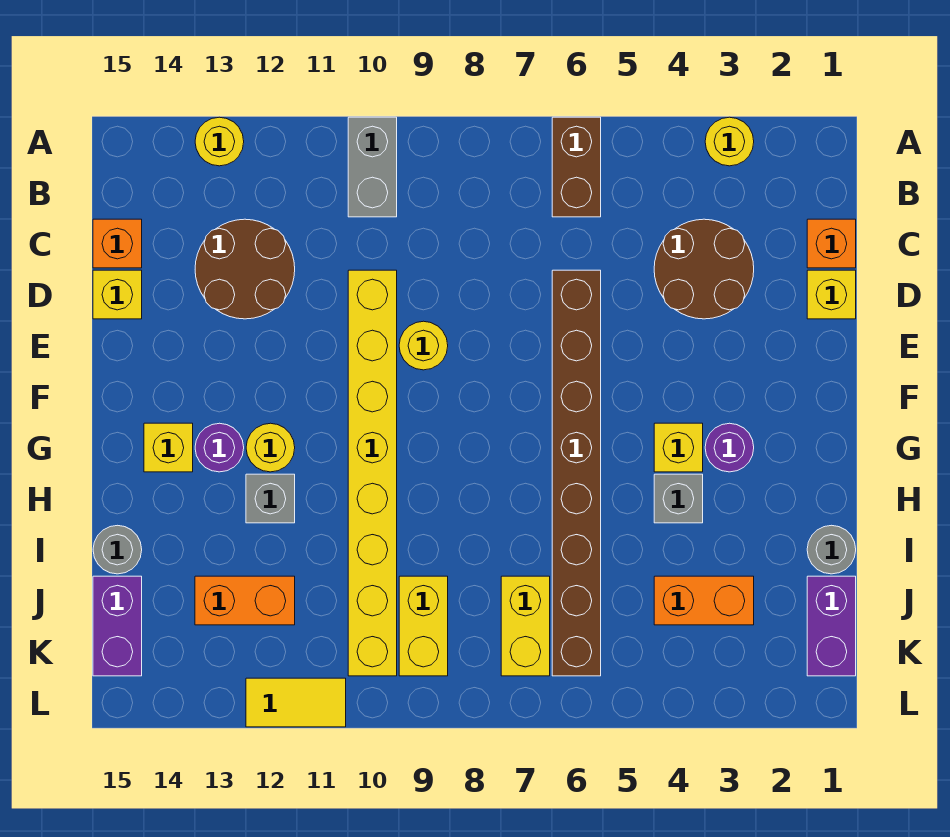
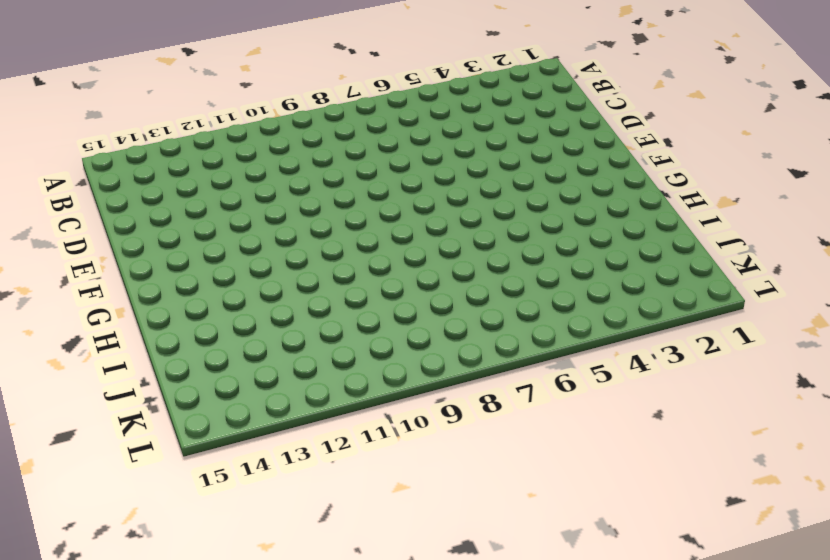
none -> yellow 1x1 round brick [705,117,754,166]
none -> brown 1x2 brick [552,117,601,217]
none -> grey 1x2 brick [348,117,397,217]

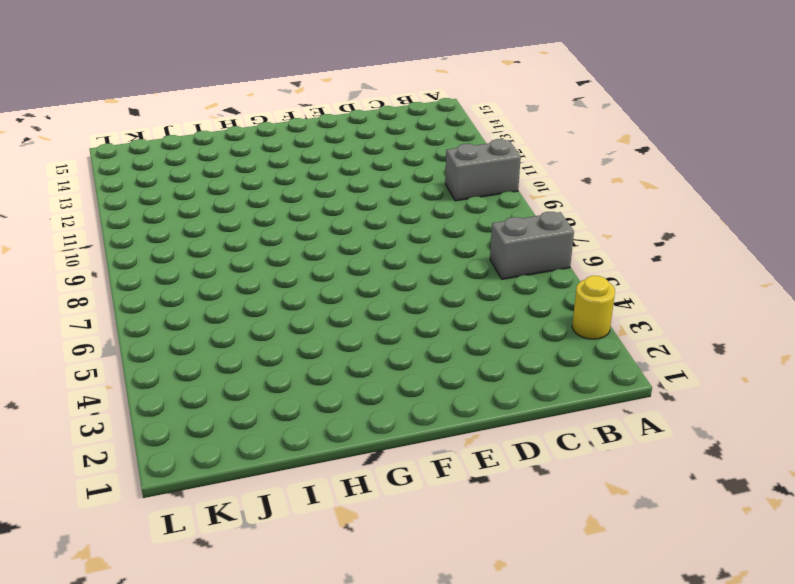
grey 1x2 brick [490,212,574,279] -> brown 1x2 brick [552,117,601,217]
none -> yellow 1x1 round brick [195,117,244,166]
none -> orange 1x1 brick [807,219,856,268]
none -> brown 2x2 round brick [654,219,754,319]

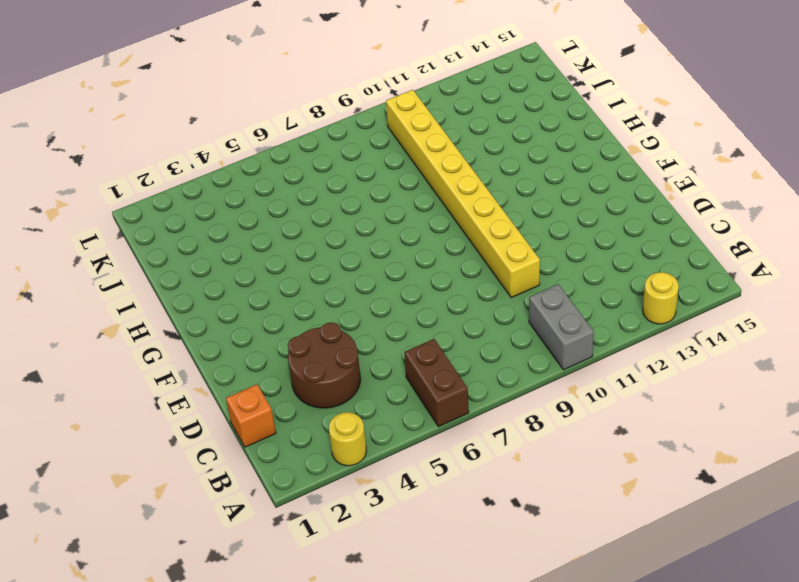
none -> brown 2x2 round brick [195,219,295,319]
none -> orange 1x1 brick [93,219,142,268]
none -> yellow 1x1 brick [807,270,856,319]

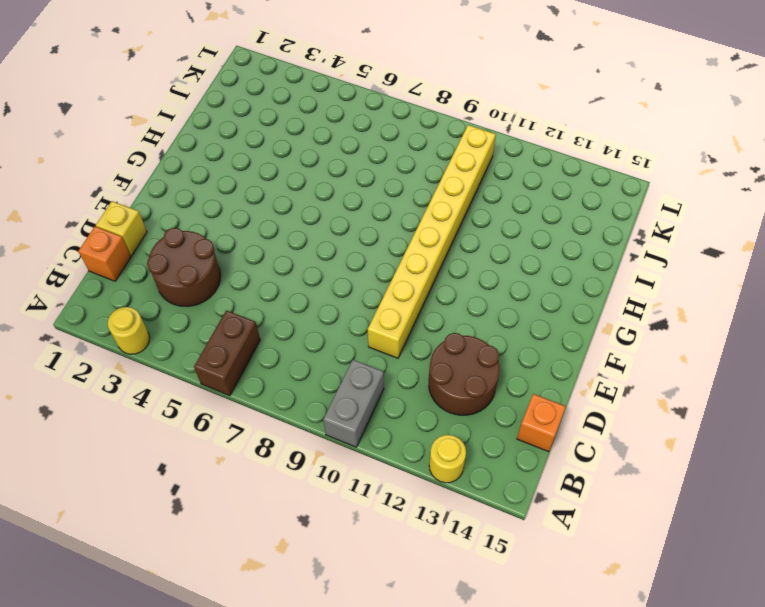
none -> brown 1x8 brick [552,270,601,676]
none -> yellow 1x1 brick [93,270,142,319]
none -> yellow 1x1 round brick [399,321,448,370]

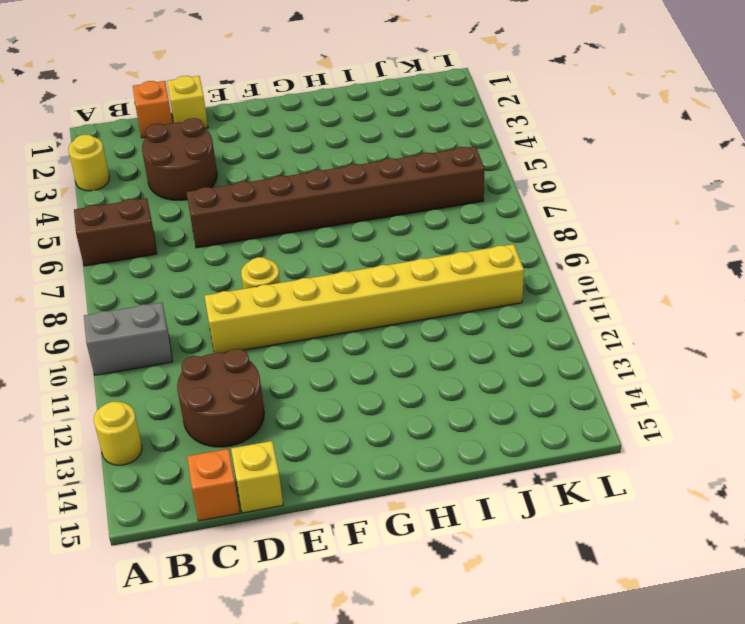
none -> purple 1x1 round brick [705,423,754,472]
none -> yellow 1x1 brick [654,423,703,472]
none -> yellow 1x1 round brick [246,423,295,472]

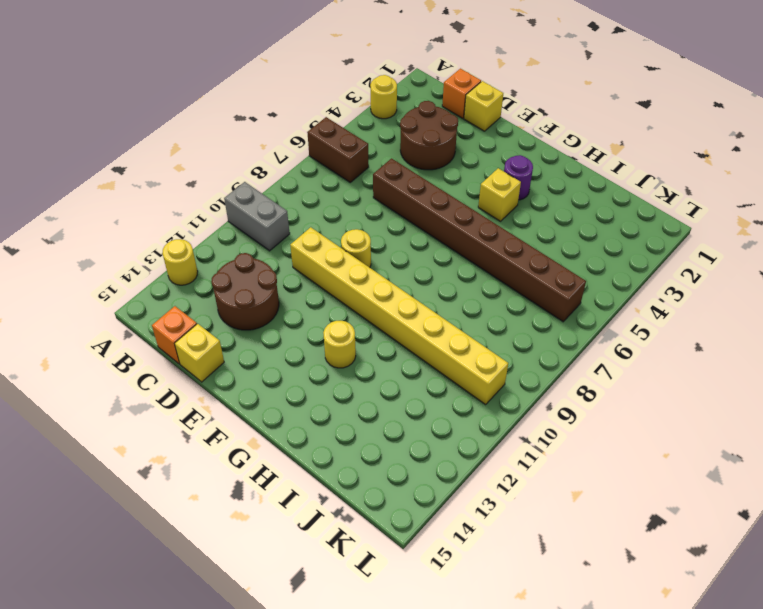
none -> purple 1x1 round brick [195,423,244,472]
none -> yellow 1x1 brick [144,423,193,472]
none -> grey 1x1 brick [654,474,703,523]

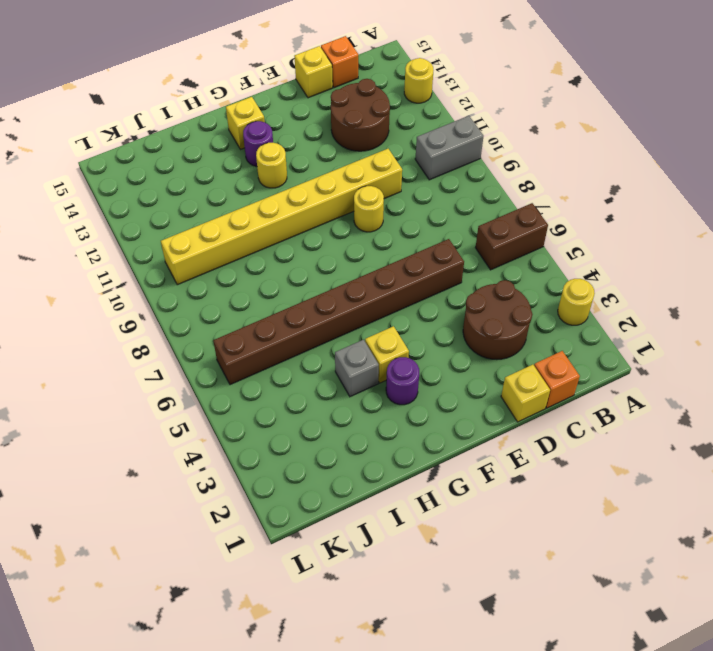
none -> grey 1x1 brick [246,474,295,523]
none -> grey 1x1 round brick [807,525,856,574]
none -> grey 1x1 round brick [93,525,142,574]

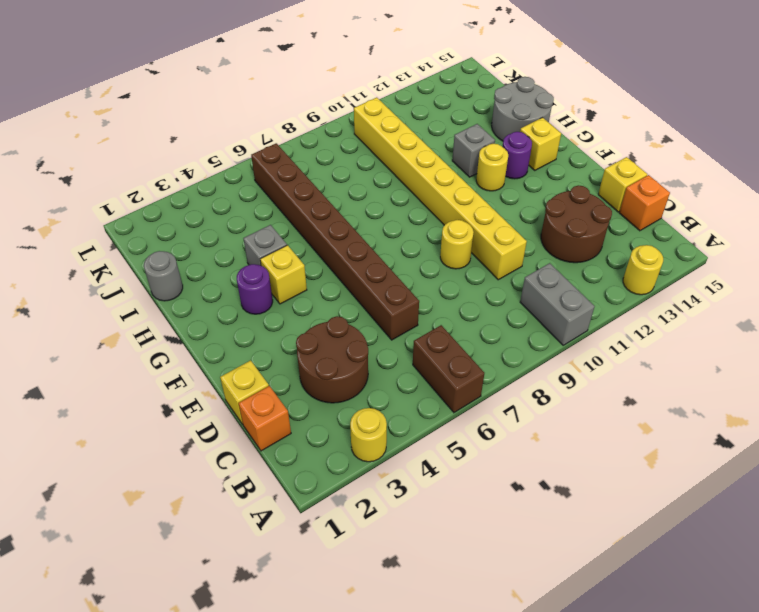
grey 2x2 round brick [492,77,554,141] -> grey 1x1 round brick [93,525,142,574]
none -> purple 1x2 brick [807,576,856,676]
none -> orange 1x2 brick [654,576,754,625]
none -> yellow 1x2 brick [501,576,550,676]

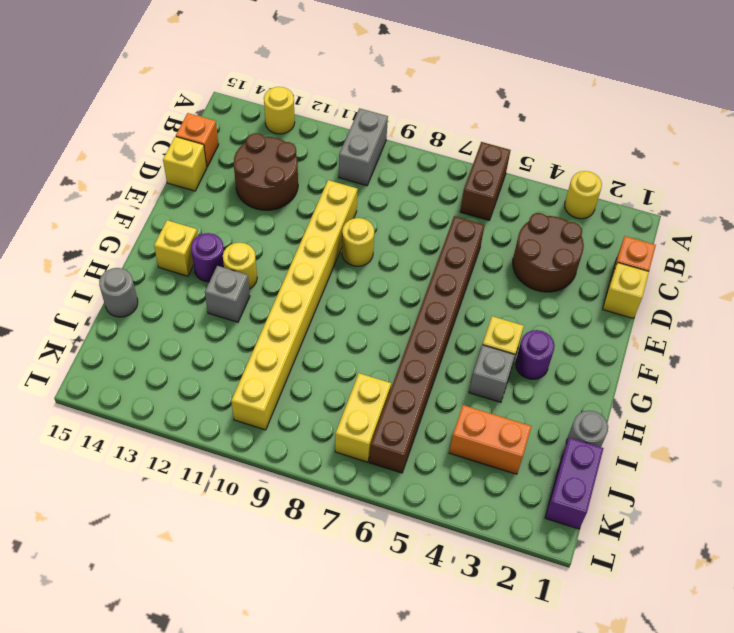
none -> yellow 1x2 brick [399,576,448,676]
none -> orange 1x2 brick [195,576,295,625]
none -> purple 1x2 brick [93,576,142,676]

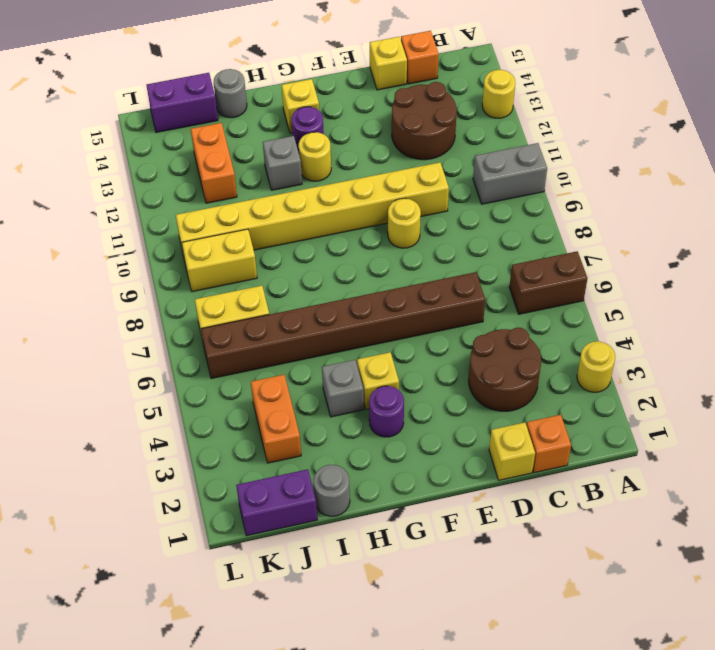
none -> yellow 1x2 tile [246,678,346,727]

